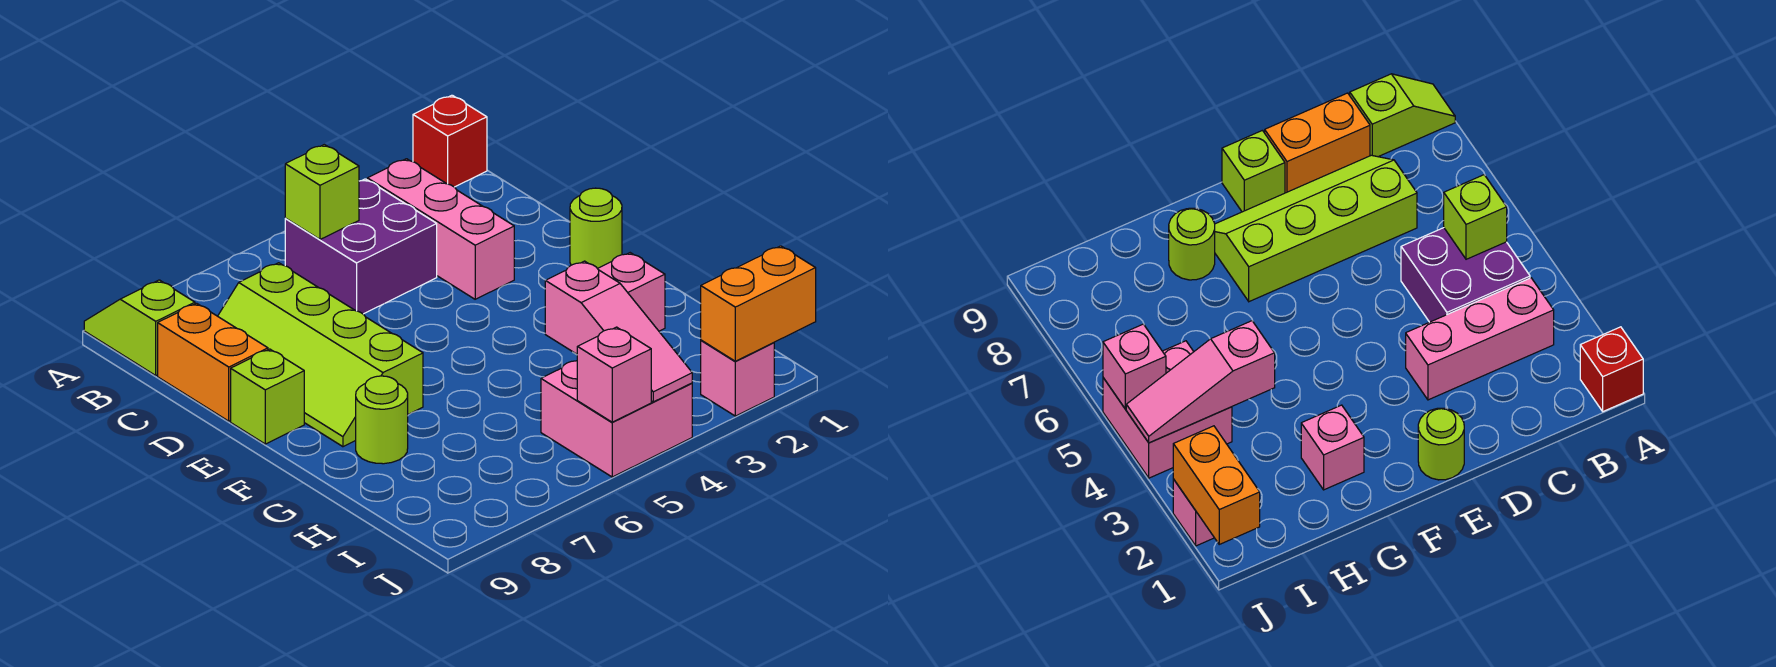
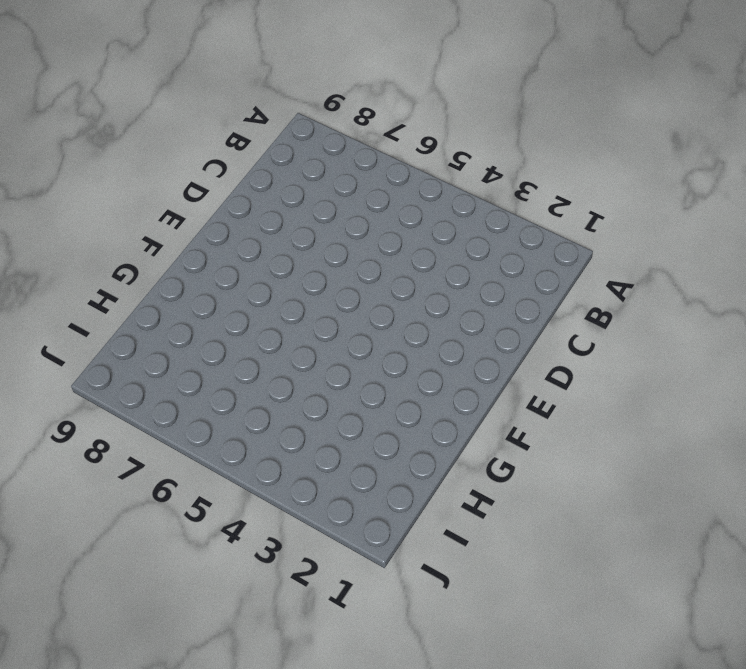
none -> red 1x1 brick [413,95,487,187]
none -> lime 1x2 slope [84,280,195,375]
none -> pink 1x3 brick [367,159,514,299]

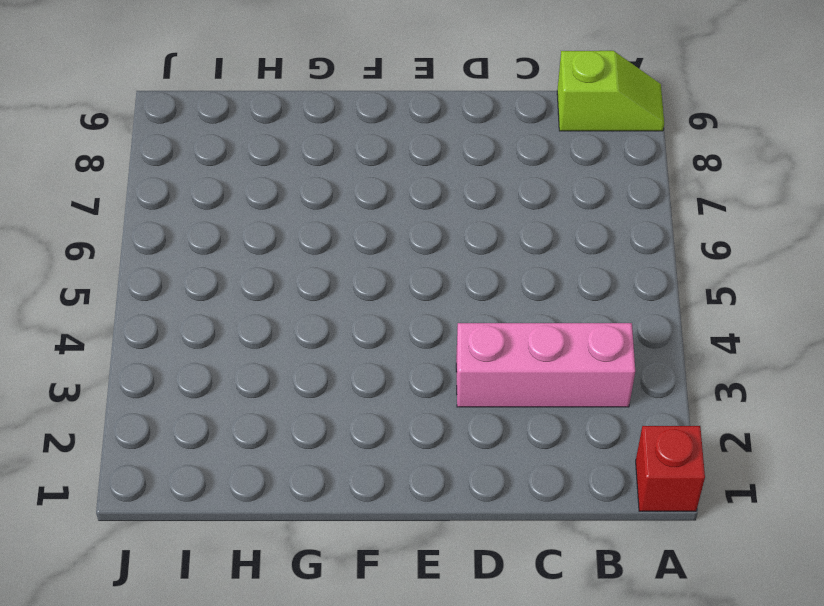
none -> purple 2x2 brick [285,179,437,314]
none -> lime 2x4 slope [218,263,423,447]
none -> orange 1x2 brick [158,303,268,421]

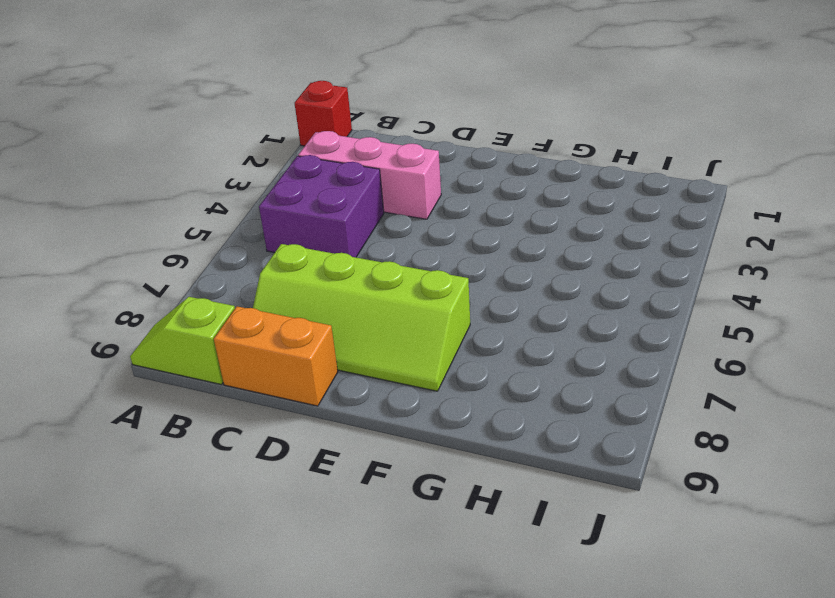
none -> lime 1x1 round brick [570,188,622,269]
none -> lime 1x1 brick [231,349,304,444]
none -> pink 1x1 brick [598,253,665,331]

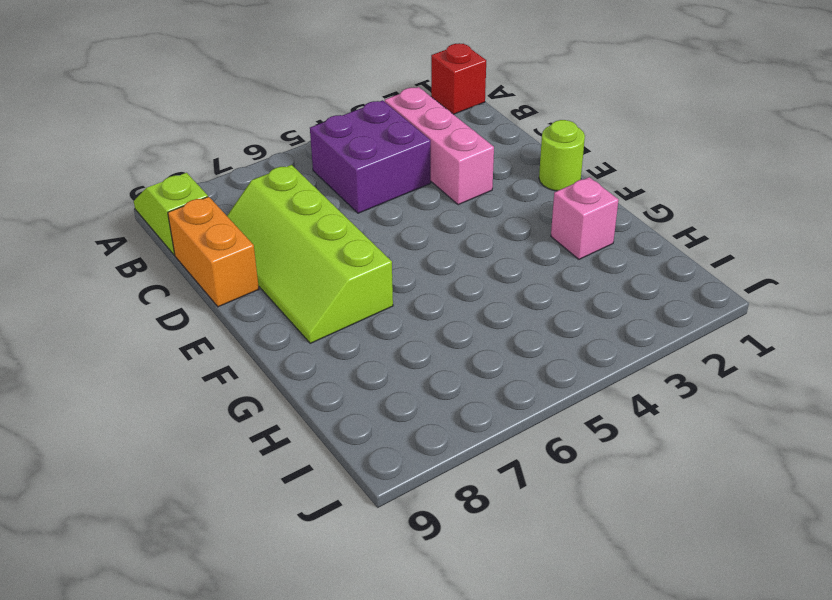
none -> lime 1x1 brick [231,349,304,444]
none -> lime 1x1 round brick [356,376,408,464]
none -> pink 2x2 brick [541,361,692,477]

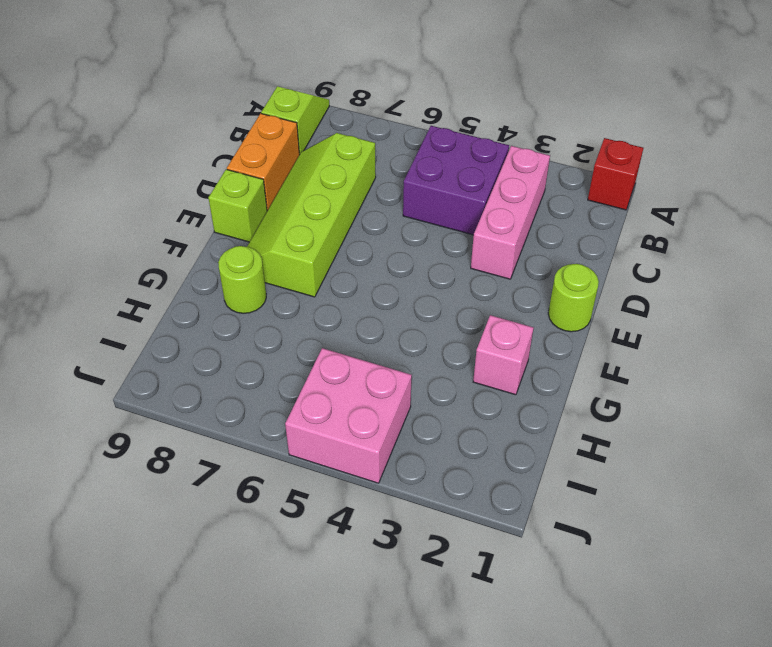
none -> pink 1x1 brick [701,340,774,416]
none -> lime 1x1 brick [285,144,359,239]
none -> pink 1x3 slope [545,261,692,402]

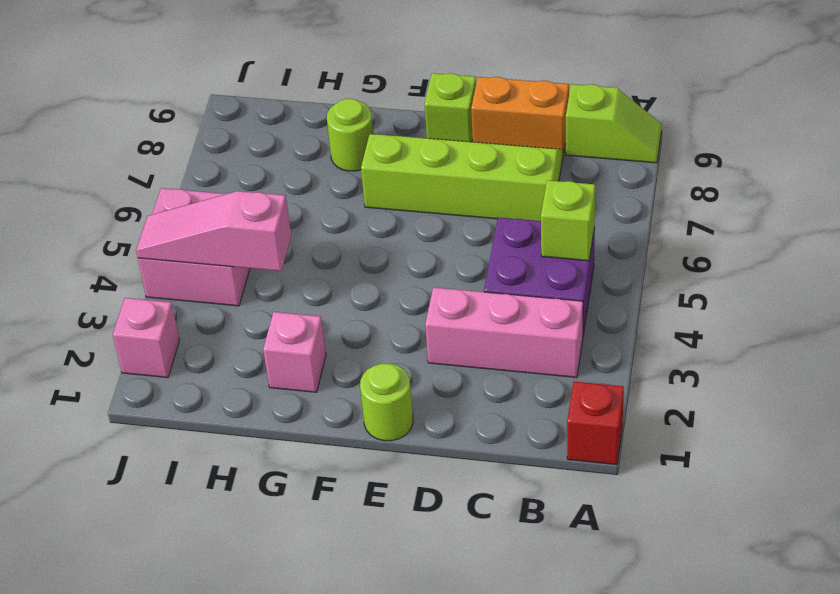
none -> orange 1x2 brick [701,246,816,361]
none -> pink 1x1 brick [577,327,651,422]

